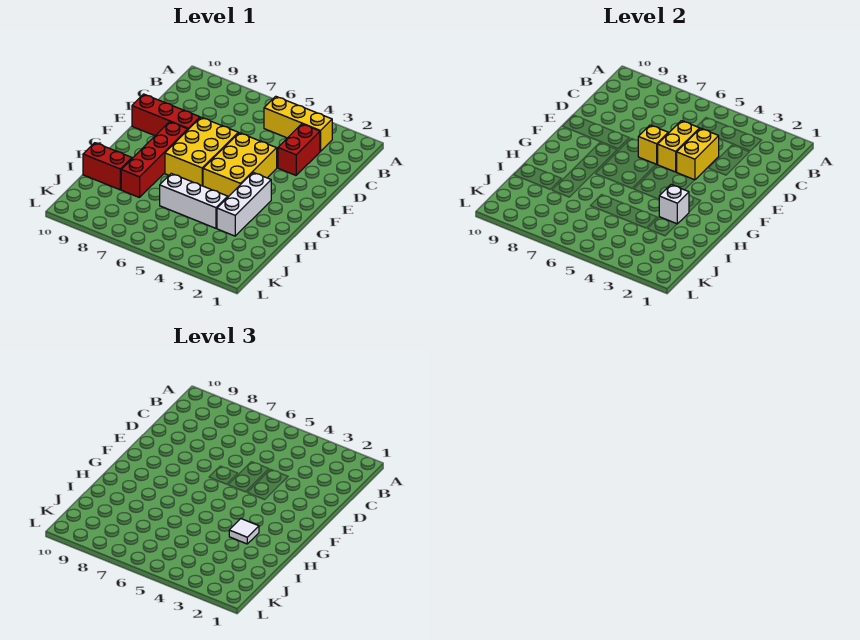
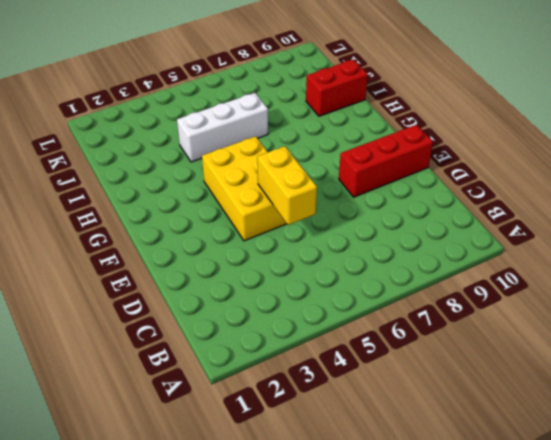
none -> yellow 1x3 brick [264,96,332,151]
none -> red 1x2 brick [278,124,320,175]
none -> yellow 2x3 brick [165,117,238,186]

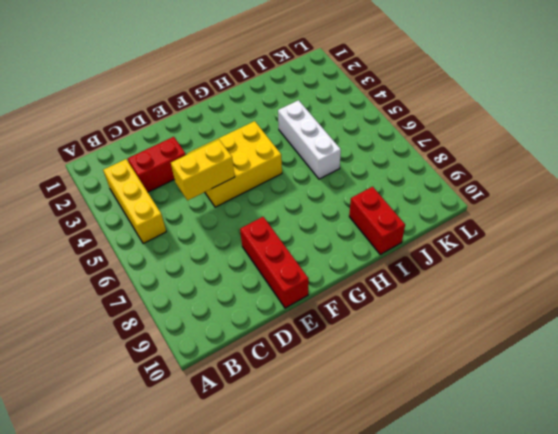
none -> yellow 2x3 brick [165,117,238,186]
none -> red 1x4 brick [121,122,188,198]
none -> white 1x3 brick [217,172,271,236]

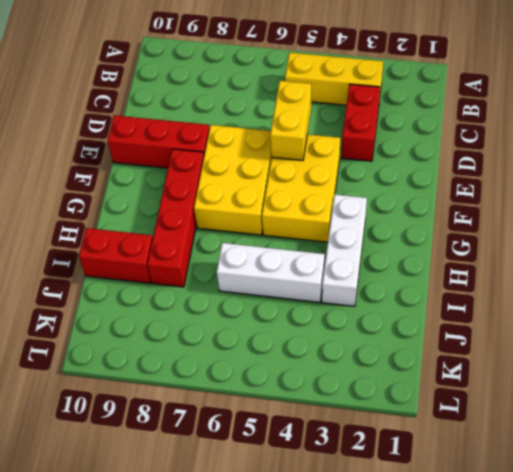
none -> yellow 1x2 brick [677,128,719,180]
none -> yellow 1x1 brick [638,125,668,164]
none -> white 1x1 brick [659,185,689,224]

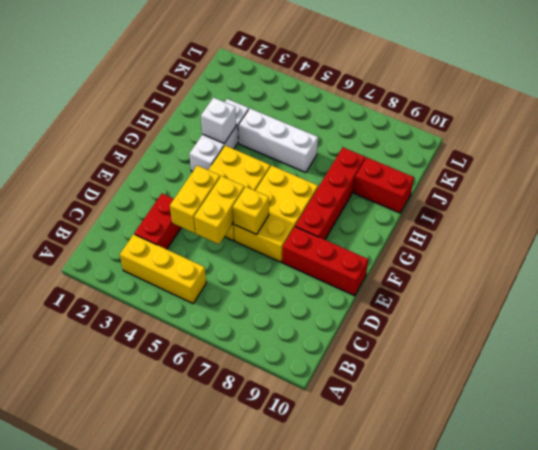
none -> white 1x1 tile [229,519,259,544]

